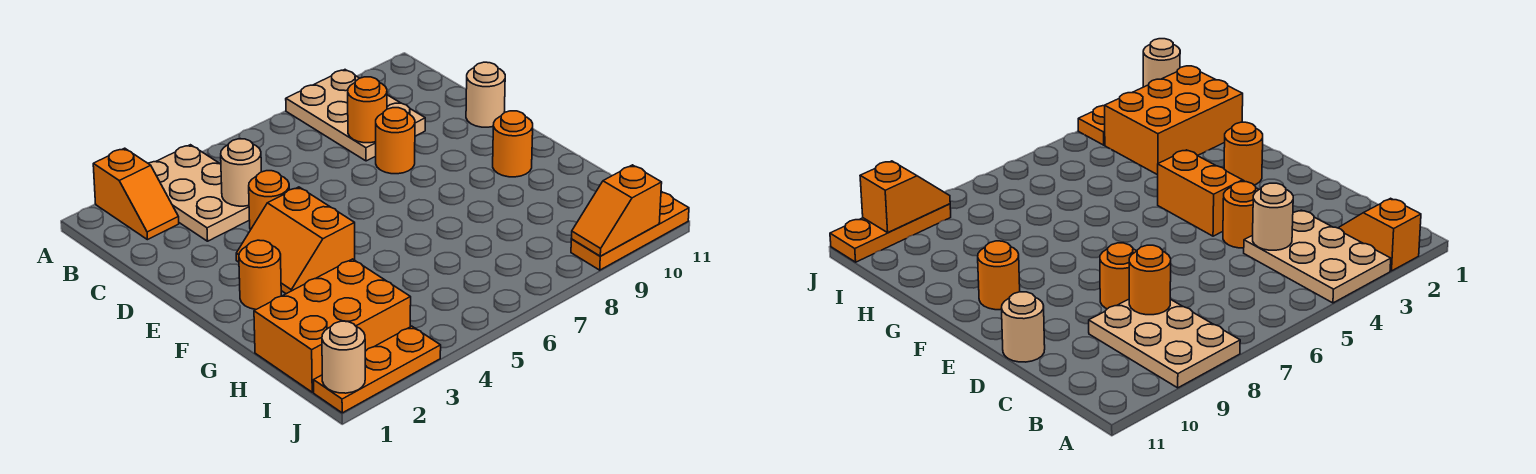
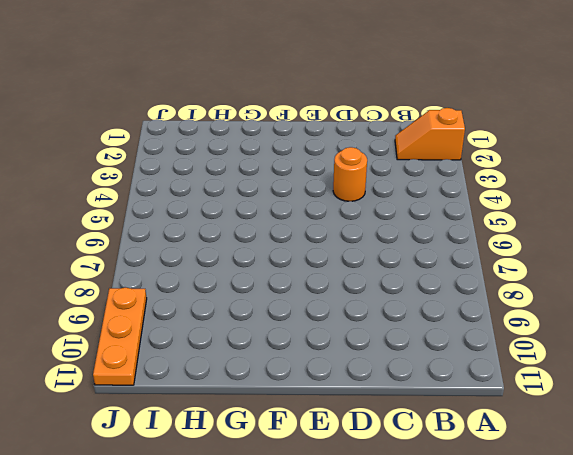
none -> tan 2x3 plate [148,145,249,241]
none -> tan 2x3 plate [286,70,425,161]
none -> orange 1x1 round brick [376,108,415,174]

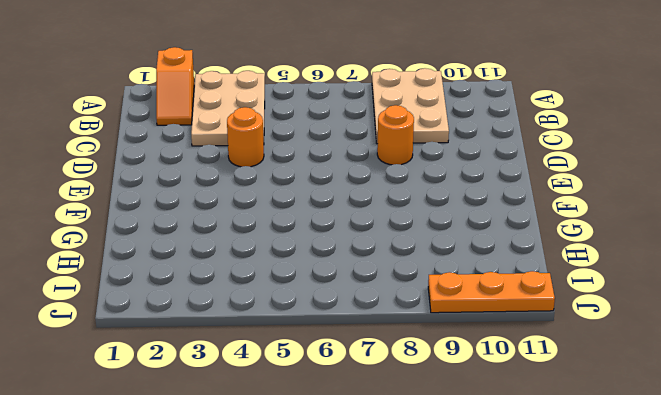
none -> tan 1x1 round brick [466,62,505,127]
none -> orange 2x2 slope [236,187,355,294]
none -> orange 1x1 round brick [239,240,281,309]

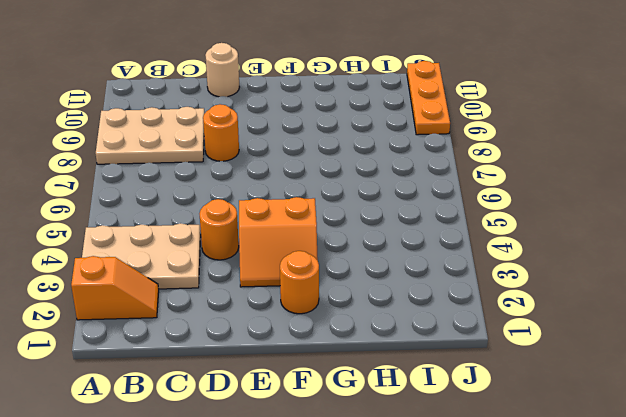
none -> orange 1x1 round brick [493,111,533,177]
none -> orange 2x3 brick [254,259,411,392]
none -> orange 1x3 plate [314,326,441,413]

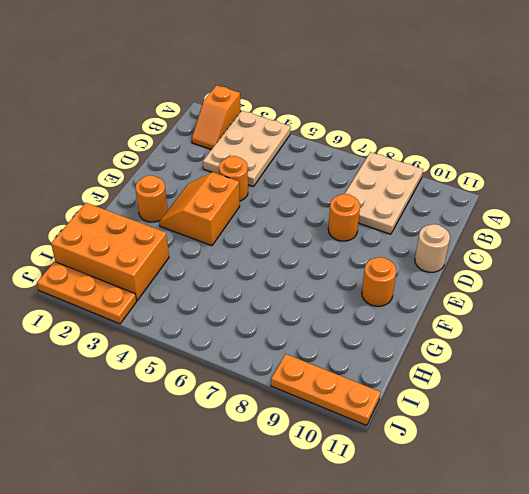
none -> tan 1x1 round brick [221,139,261,206]
none -> orange 1x1 round brick [348,77,387,143]
none -> tan 1x1 round brick [322,321,365,393]

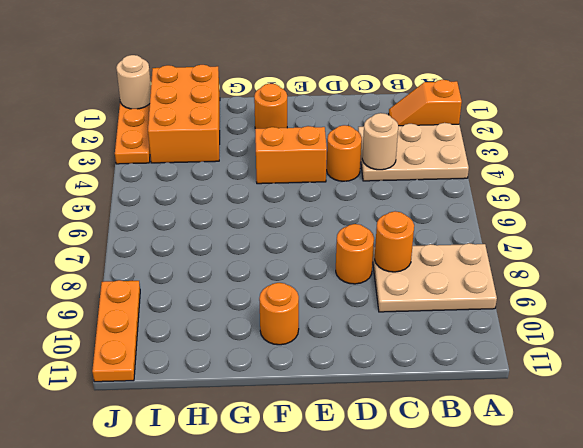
none -> tan 1x1 round brick [466,62,505,127]
none -> orange 1x2 slope [571,165,662,256]

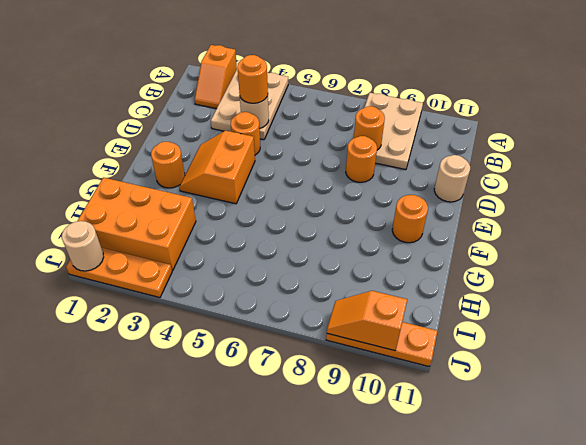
orange 1x1 round brick [237,55,268,103] -> none

